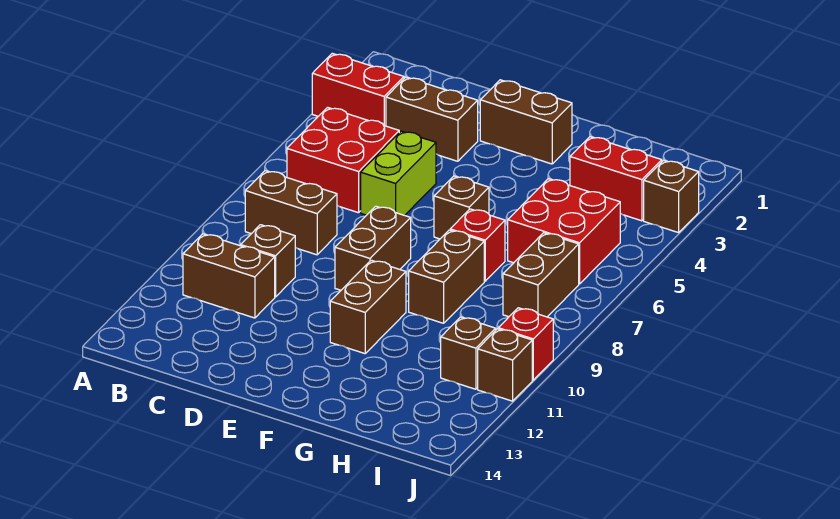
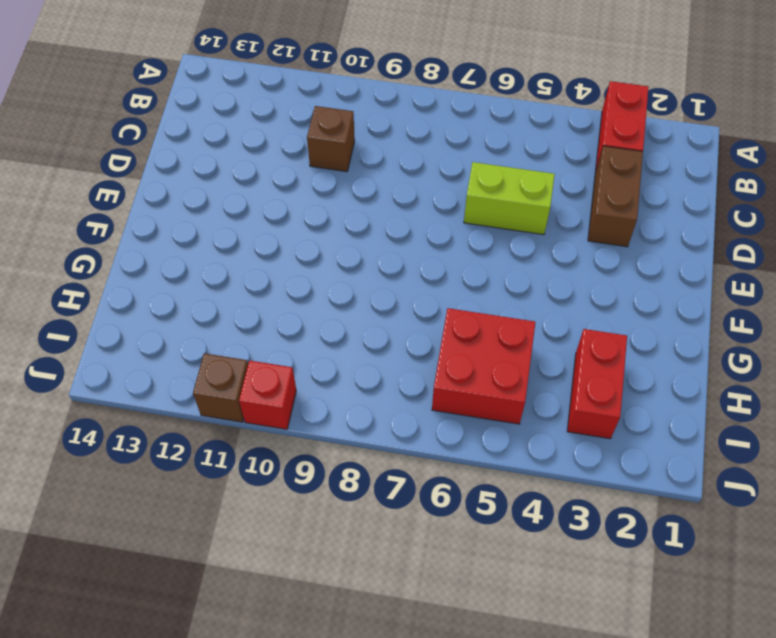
none -> red 2x2 brick [287,107,399,213]
none -> brown 1x2 brick [245,171,337,255]
none -> brown 1x2 brick [183,234,275,318]

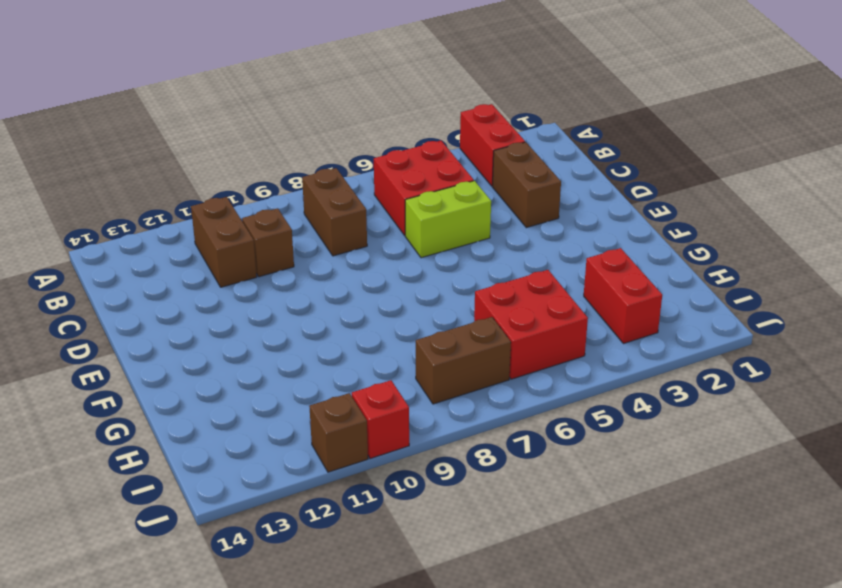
none -> brown 1x2 brick [480,80,572,164]
none -> brown 1x2 brick [335,206,411,290]
none -> brown 1x1 brick [434,176,489,239]

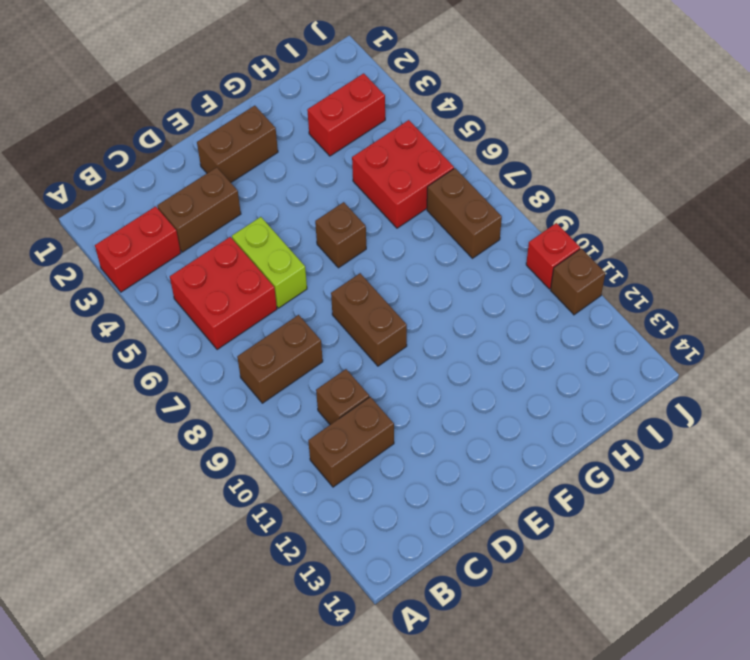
none -> brown 1x2 brick [330,260,406,354]
none -> red 1x1 brick [450,209,505,281]
none -> brown 1x2 brick [409,230,484,323]

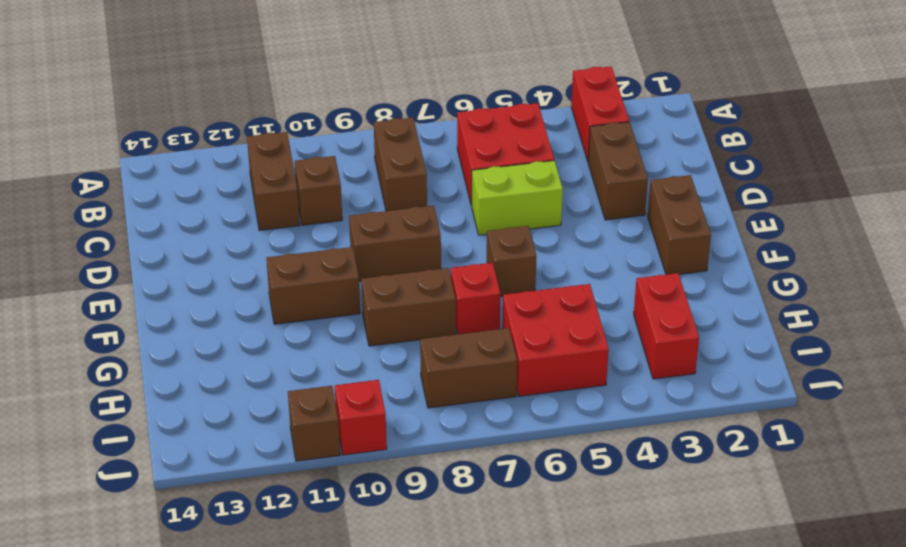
none -> brown 1x1 brick [441,317,496,389]
none -> brown 1x1 brick [644,160,699,233]

